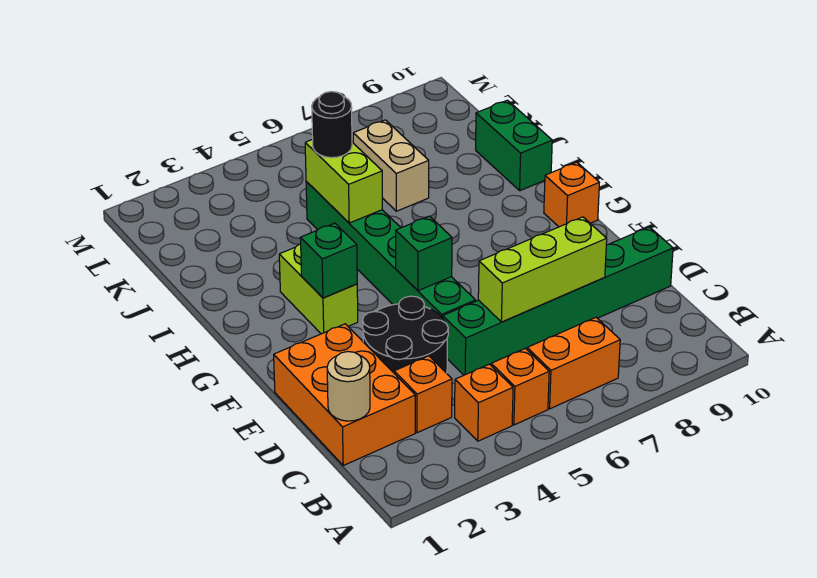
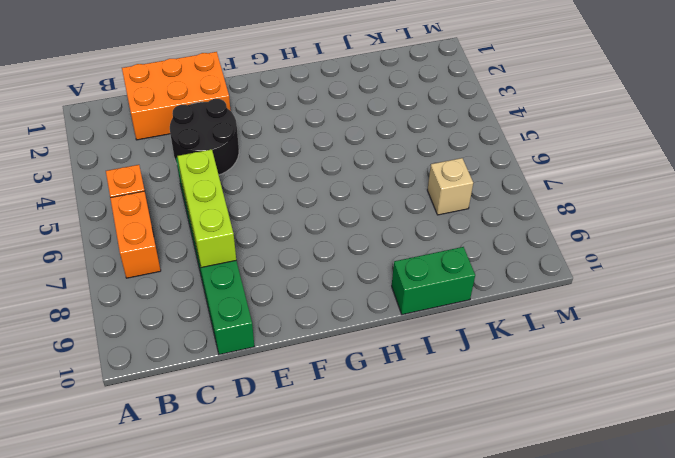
tan 1x1 brick [427,158,473,215] -> tan 1x2 brick [353,120,429,211]
none -> orange 1x1 brick [455,364,513,441]
none -> orange 1x1 brick [394,356,452,433]
none -> green 1x6 brick [306,182,476,318]

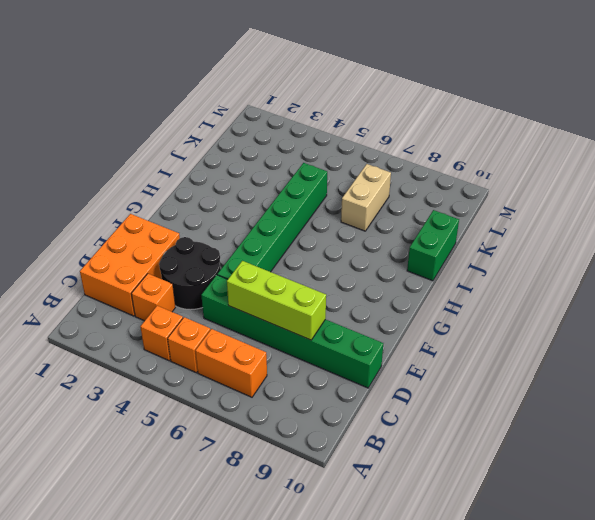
none -> lime 1x2 brick [279,244,358,334]
none -> orange 1x1 brick [544,162,599,227]
none -> tan 1x1 round brick [327,352,370,421]

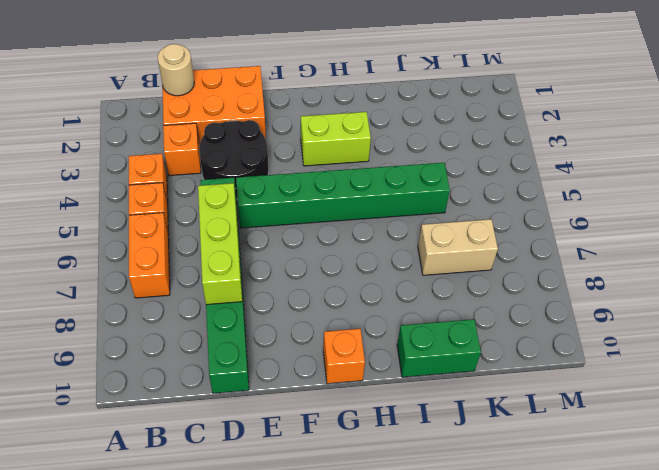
none -> green 1x1 brick [396,216,452,291]
none -> green 1x1 brick [301,223,357,298]
none -> lime 1x2 brick [305,139,382,223]

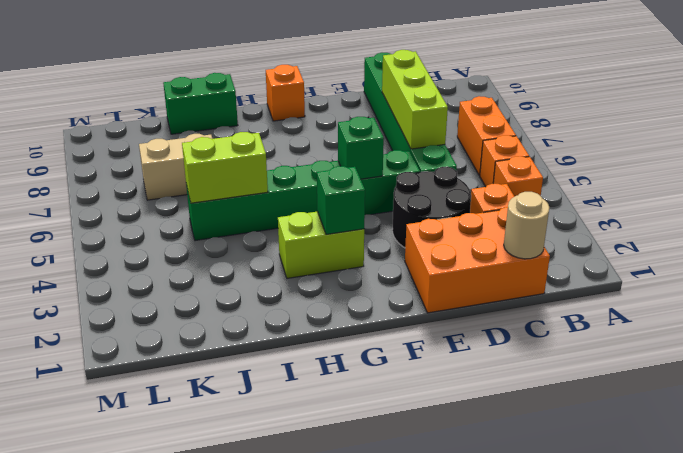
none -> black 1x1 round brick [312,92,352,158]

